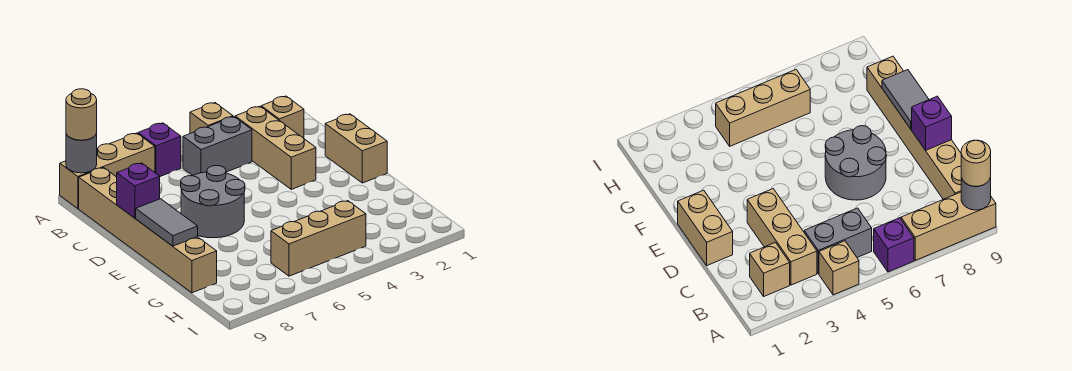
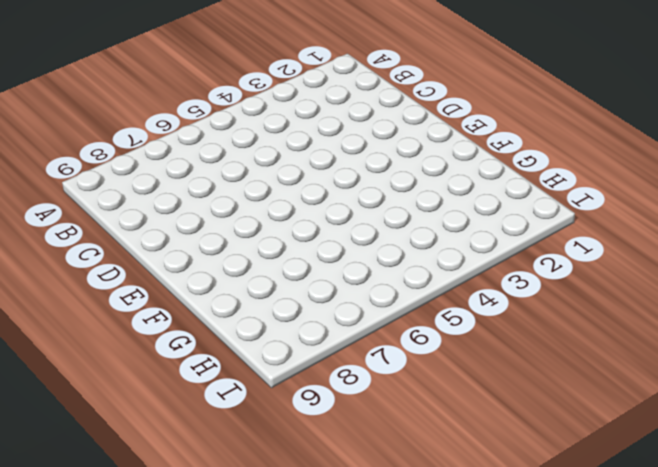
none -> tan 1x1 brick [190,103,233,133]
none -> purple 1x1 brick [138,123,181,176]
none -> tan 1x3 brick [60,133,155,209]

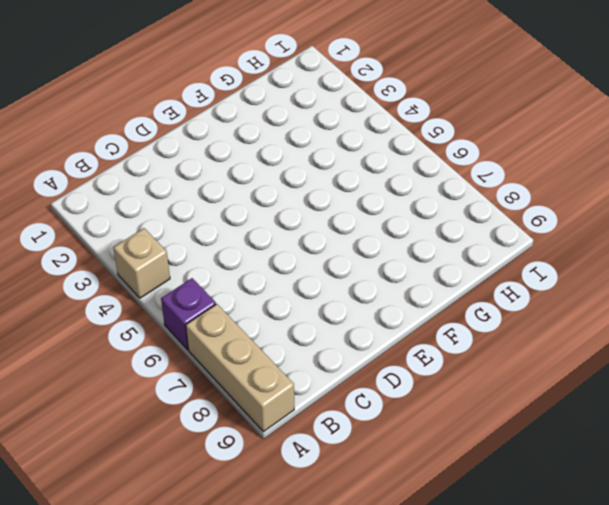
none -> tan 1x1 brick [261,96,304,138]
none -> tan 1x3 brick [235,106,316,189]
none -> grey 1x2 brick [183,117,252,176]

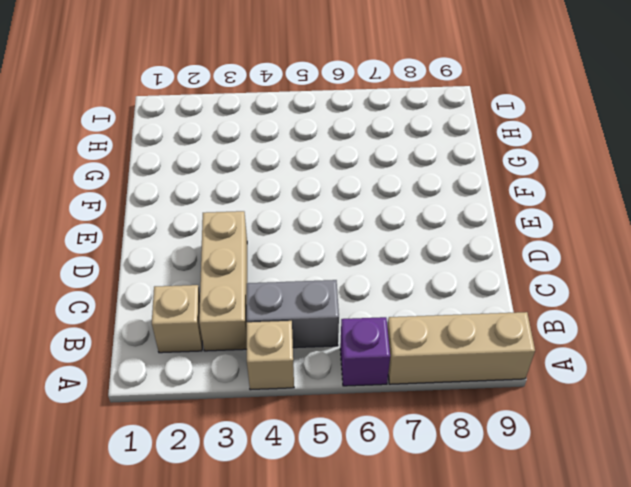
none -> tan 1x6 brick [79,168,217,293]
none -> tan 1x2 brick [325,114,387,183]
none -> grey 2x2 round brick [181,166,245,238]

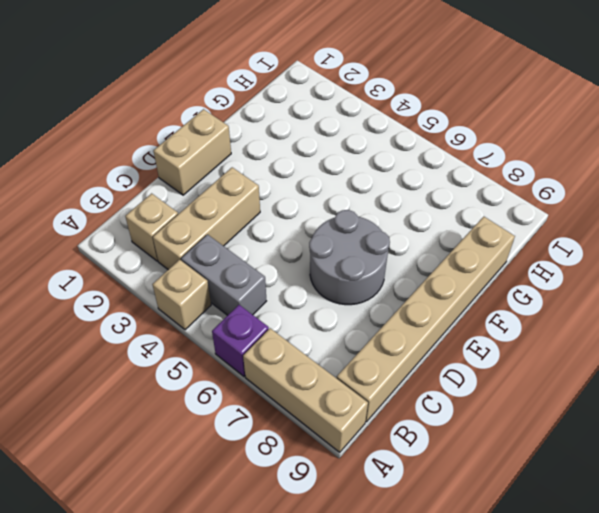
none -> tan 1x3 brick [271,201,366,276]
none -> grey 1x1 round brick [66,133,97,173]
none -> purple 1x1 brick [117,163,160,218]

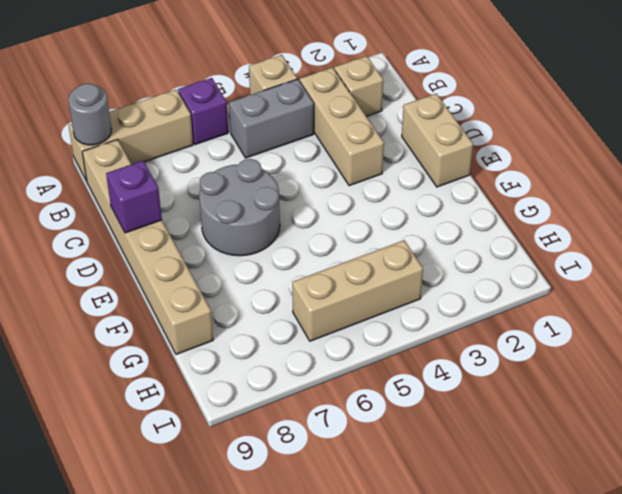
none -> grey 1x2 tile [136,199,198,246]
none -> tan 1x1 round brick [66,89,97,140]

